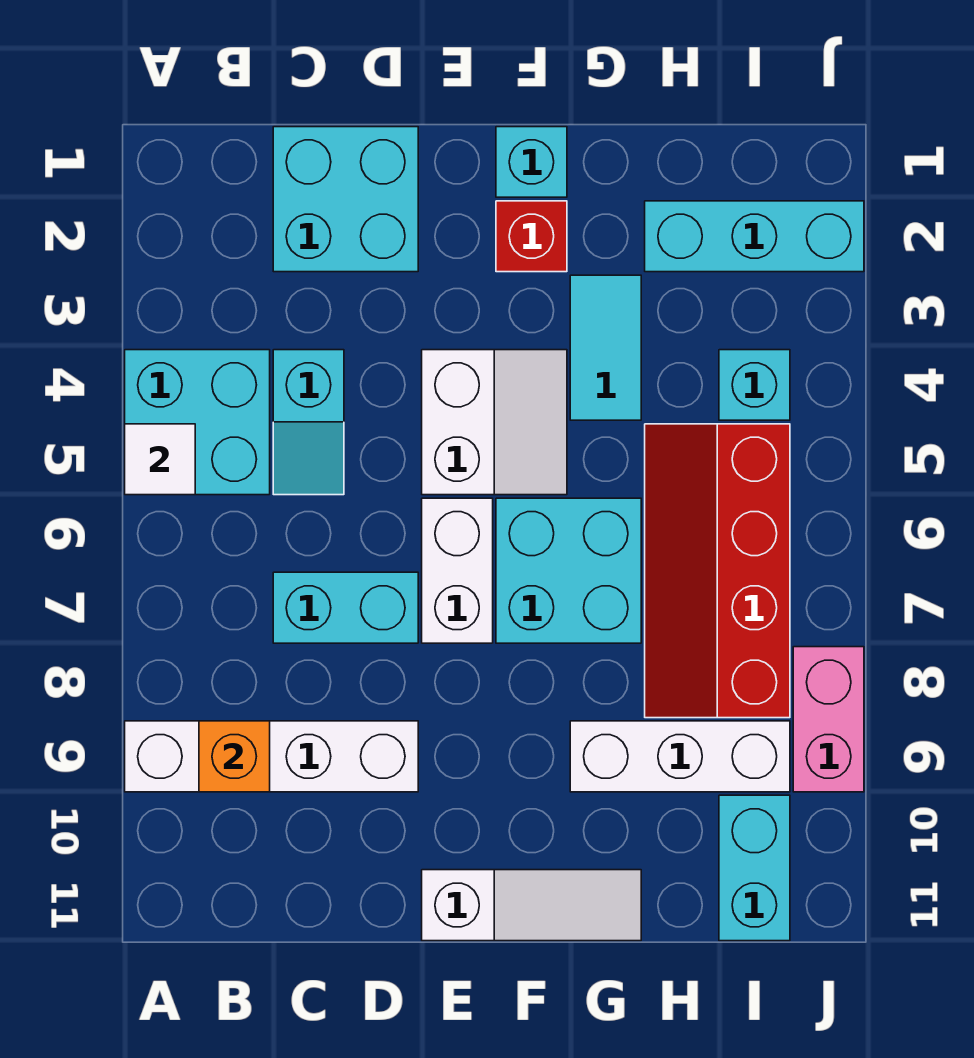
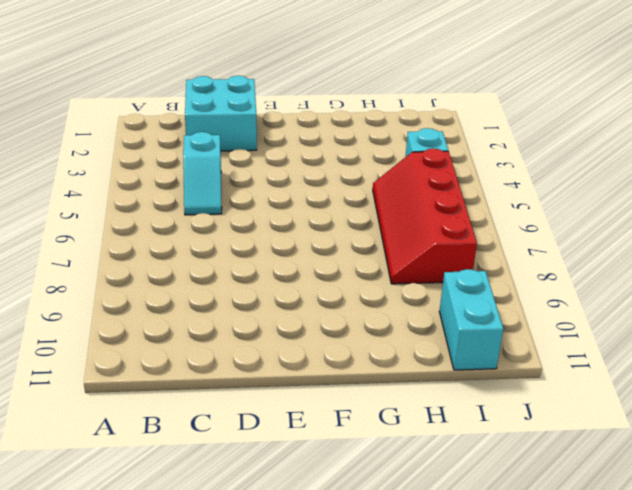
none -> cyan 2x2 brick [125,350,270,495]
none -> white 1x4 brick [125,721,418,792]
none -> cyan 1x2 brick [273,572,418,643]

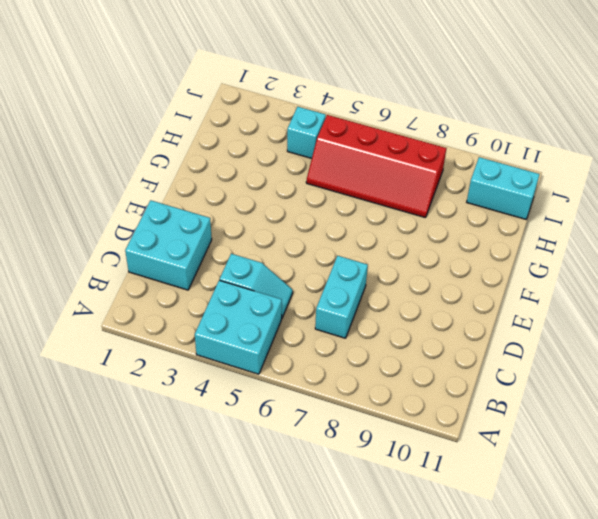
none -> white 1x4 brick [125,721,418,792]
none -> white 2x2 slope [422,350,567,495]
none -> white 1x2 brick [422,498,493,643]

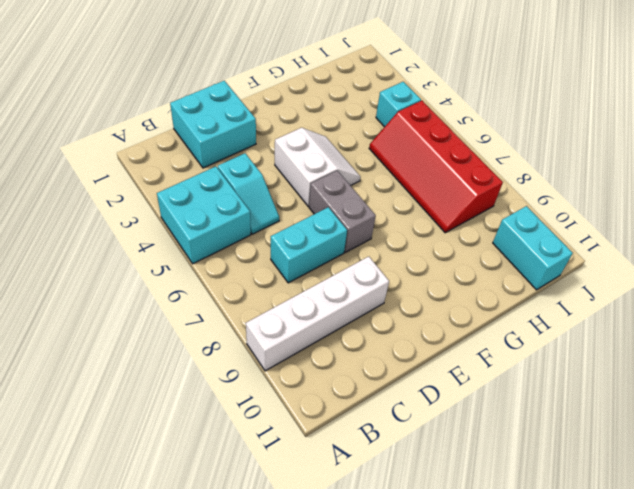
grey 1x2 brick [309,171,376,252] -> white 1x2 brick [422,498,493,643]
none -> white 1x3 slope [422,870,641,941]
none -> cyan 1x1 brick [496,127,567,197]
none -> red 1x1 brick [496,201,567,272]

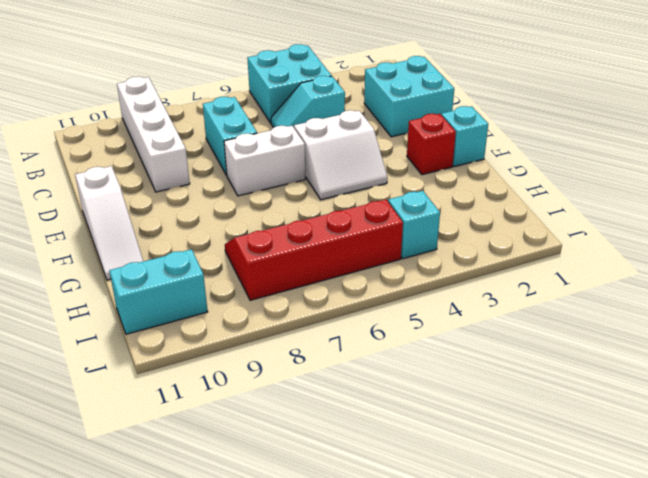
none -> cyan 2x2 brick [496,498,641,643]
none -> cyan 1x2 tile [570,275,641,420]
none -> white 1x3 brick [570,721,790,792]

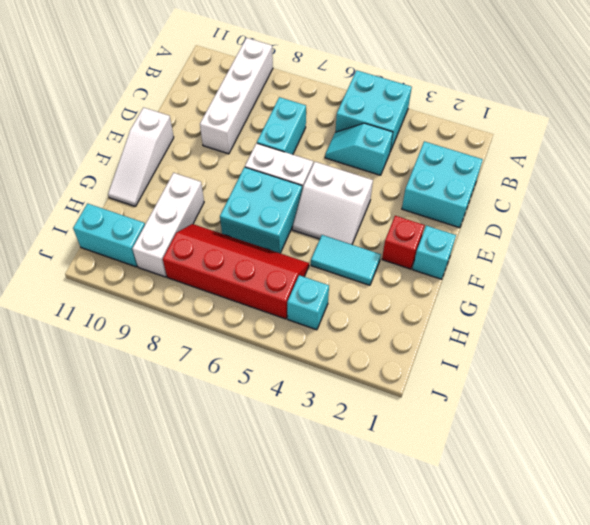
none -> cyan 1x3 brick [645,201,864,272]
none -> pink 1x2 brick [793,647,864,792]
none -> white 1x1 tile [125,424,195,495]

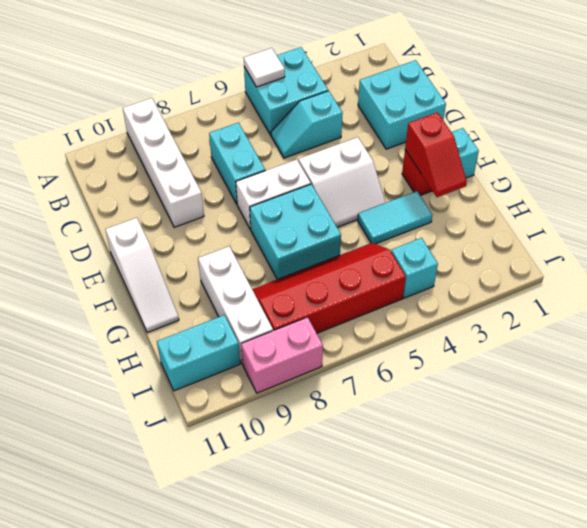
red 1x2 slope [405,112,467,197] -> none
none -> cyan 1x3 brick [645,201,864,272]
none -> orange 1x1 brick [199,721,270,792]

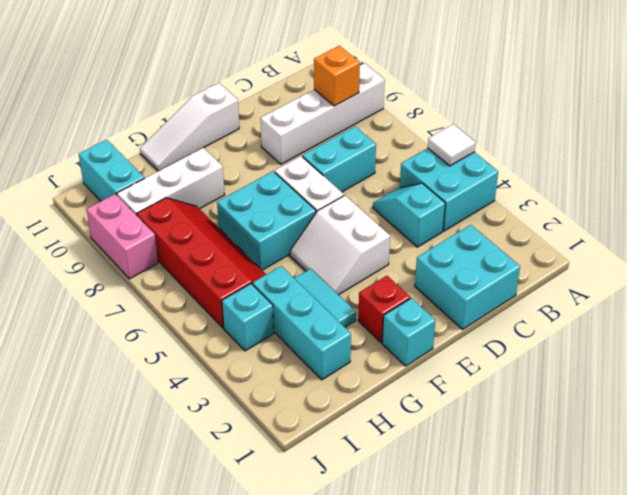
cyan 1x3 brick [253,266,351,380] -> cyan 1x3 brick turned to [645,201,864,272]

